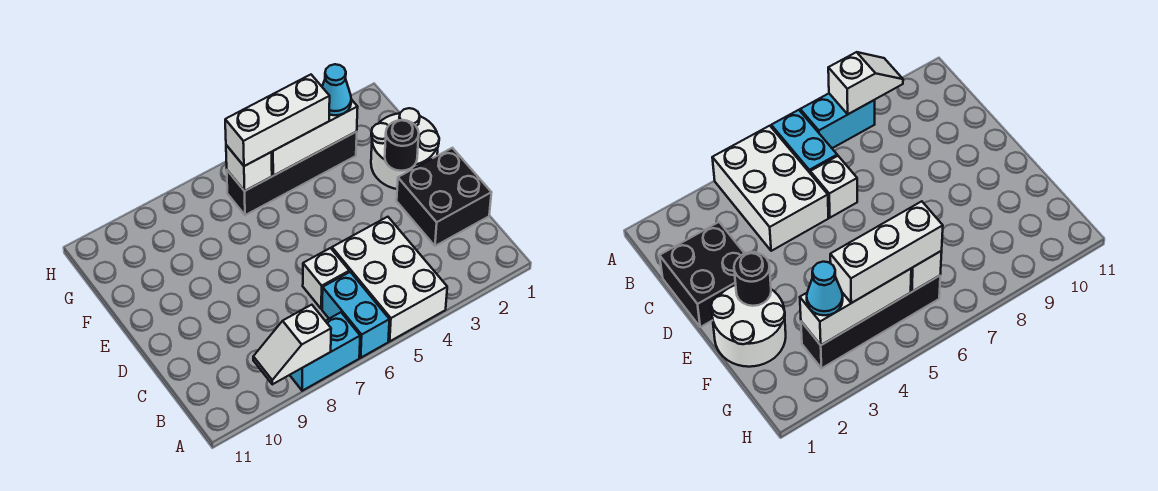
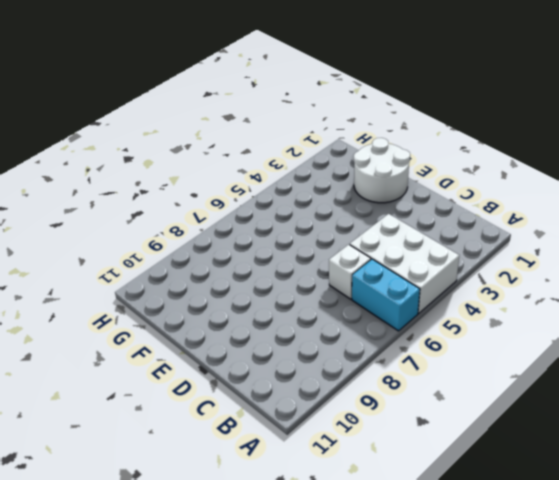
none -> cyan 1x2 brick [290,312,360,391]
none -> black 2x2 brick [397,148,491,246]
none -> black 1x4 brick [227,132,357,215]

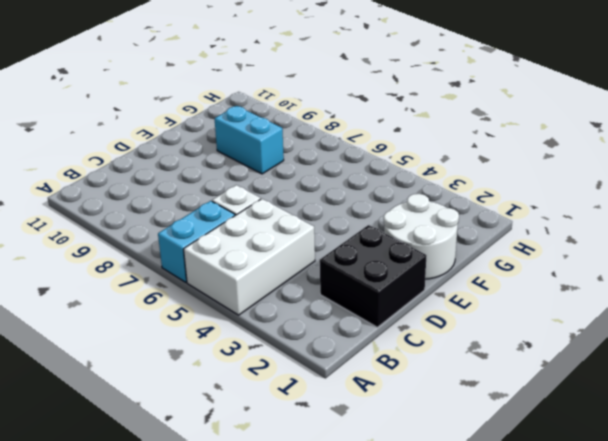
cyan 1x2 brick [215,106,284,174] -> cyan 1x2 brick moved to [290,312,360,391]
none -> black 1x4 brick [227,132,357,215]
none -> white 1x2 slope [253,305,331,384]
none -> black 1x1 round brick [385,120,419,171]

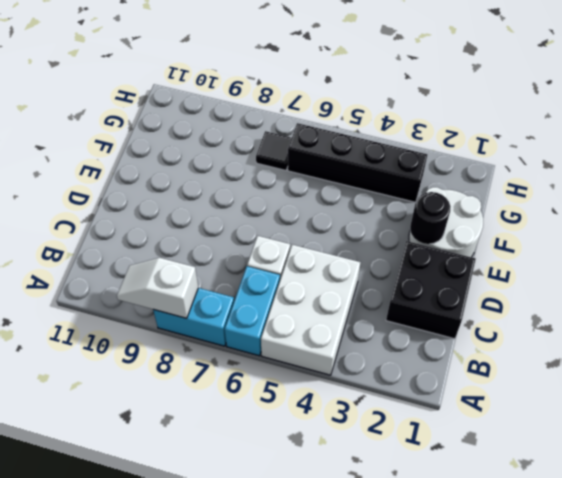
black 1x1 tile [256,131,292,170] -> none
none -> white 1x3 brick [272,99,358,176]
none -> white 1x1 brick [226,145,272,191]
none -> cyan 1x1 cone [322,64,351,115]

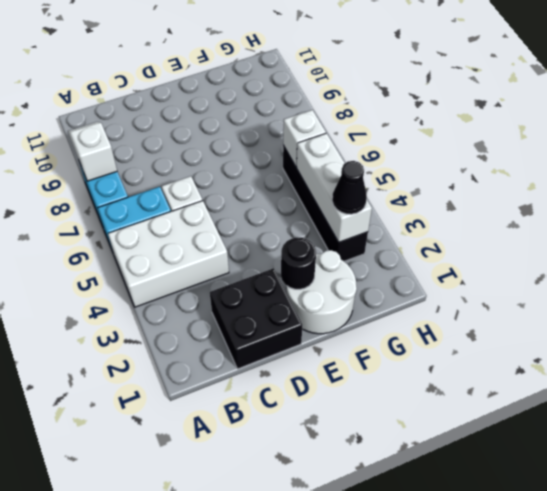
black 1x1 cone [332,161,367,214] -> cyan 1x1 cone [322,64,351,115]
none -> white 1x3 brick [225,75,330,166]

